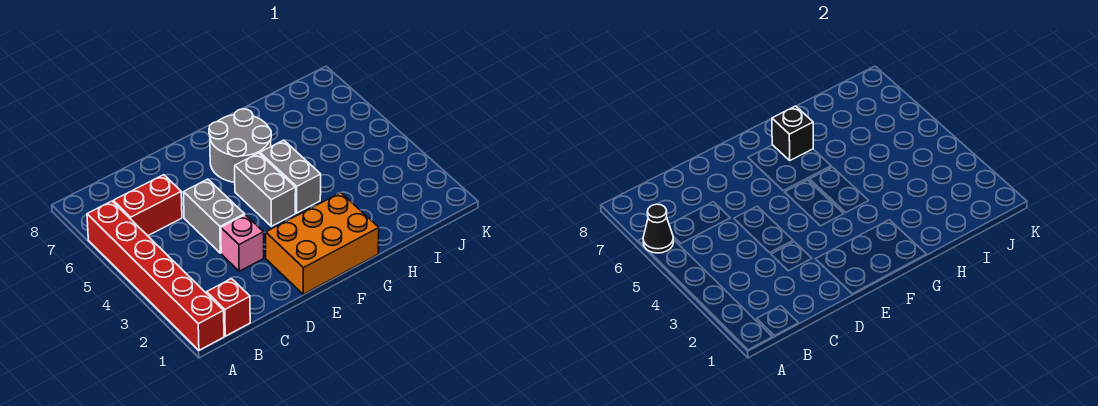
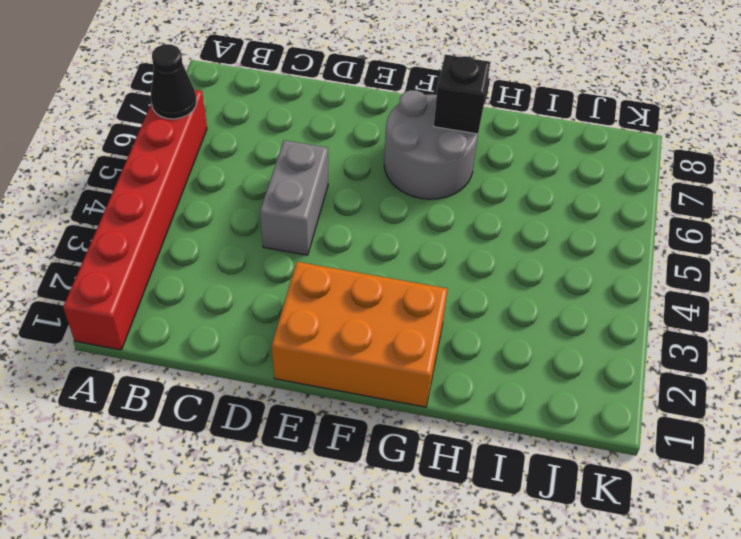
none -> red 1x1 brick [207,279,250,336]
none -> red 1x2 brick [113,175,182,236]

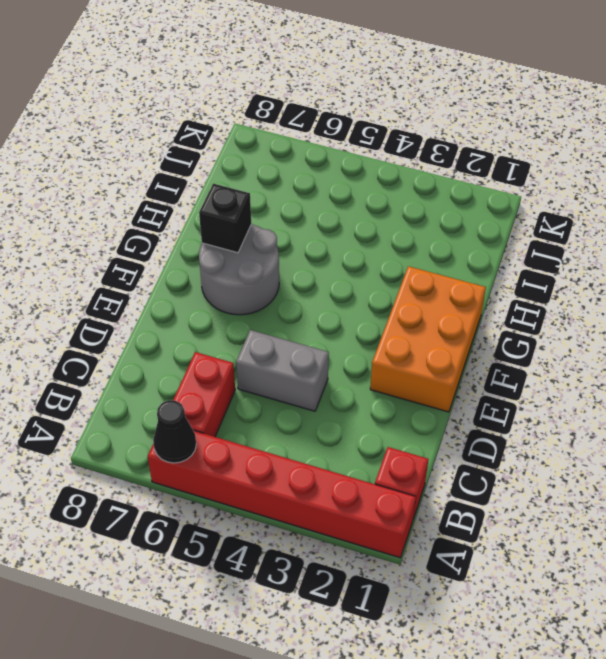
none -> pink 1x1 brick [221,215,264,271]
none -> grey 1x2 brick [235,153,296,226]

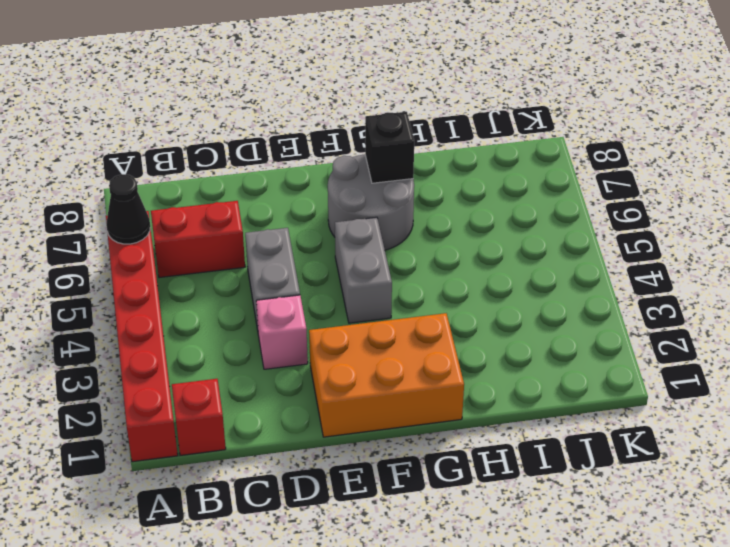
none -> grey 1x2 brick [260,140,321,213]

